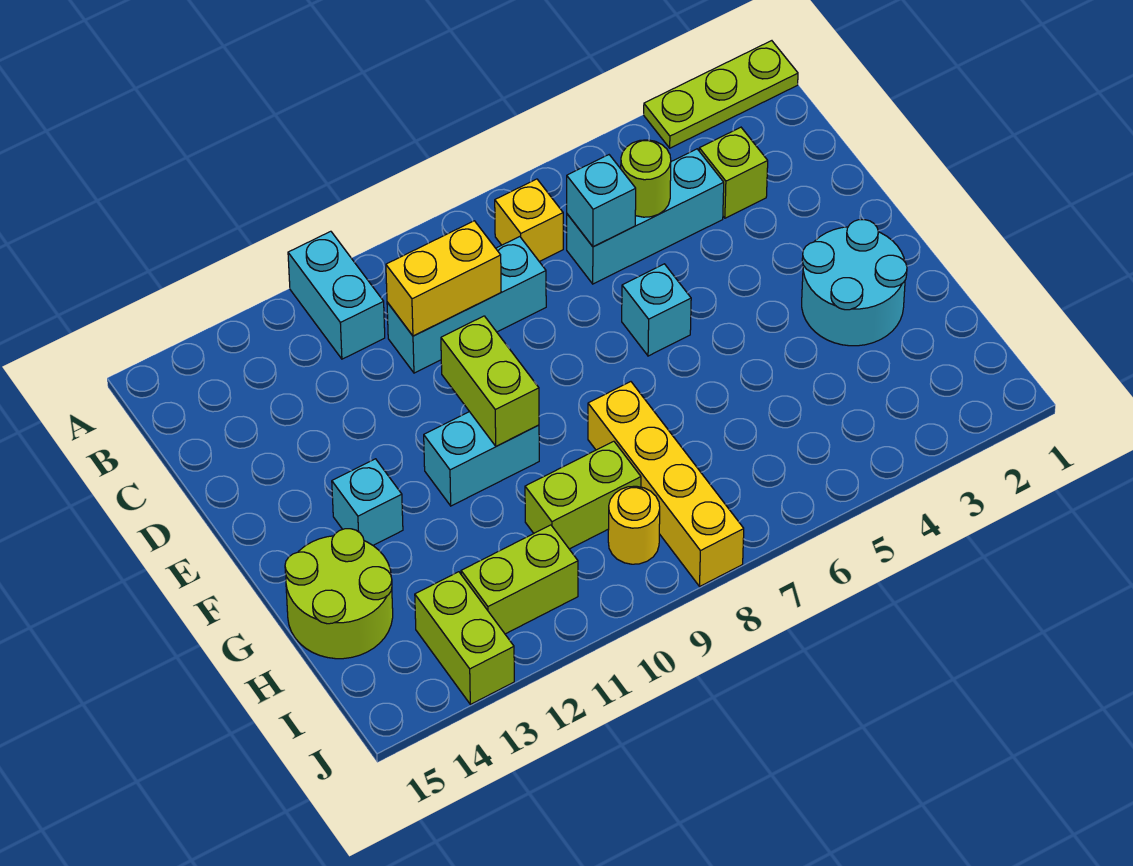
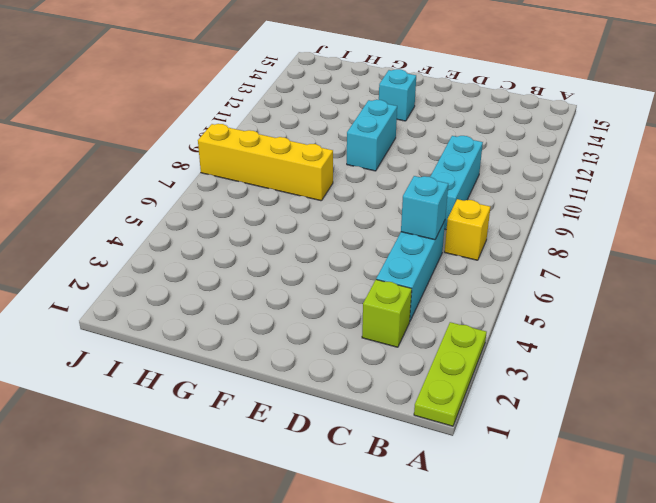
none -> cyan 1x2 brick [288,231,385,359]
none -> cyan 1x1 brick [622,264,691,356]
none -> cyan 2x2 round brick [802,220,907,346]

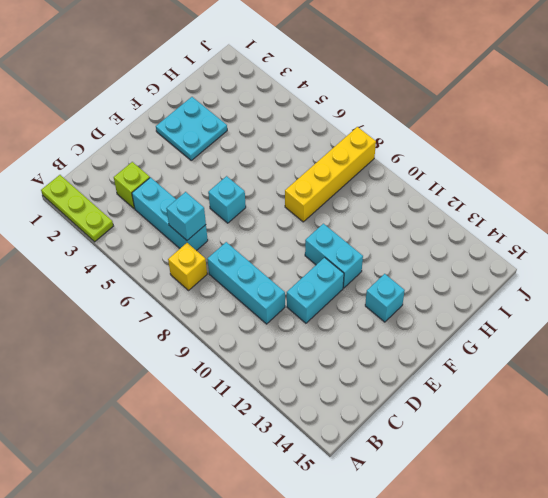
cyan 1x2 brick [287,257,344,323] -> cyan 1x2 brick moved to [288,231,385,359]
cyan 2x2 plate [156,97,227,160] -> cyan 2x2 round brick [802,220,907,346]
none -> lime 2x2 round brick [285,529,393,659]
none -> lime 1x2 brick [525,441,641,549]
none -> yellow 1x1 round brick [608,486,660,564]

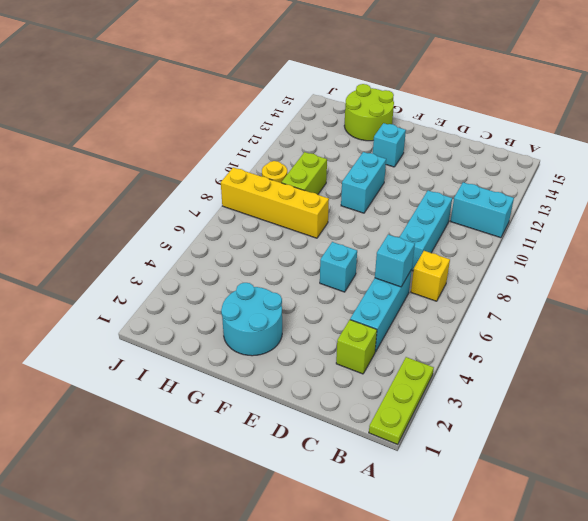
none -> lime 1x2 brick [461,525,578,634]
none -> lime 1x2 brick [415,572,514,704]
none -> lime 1x1 round brick [621,140,671,217]

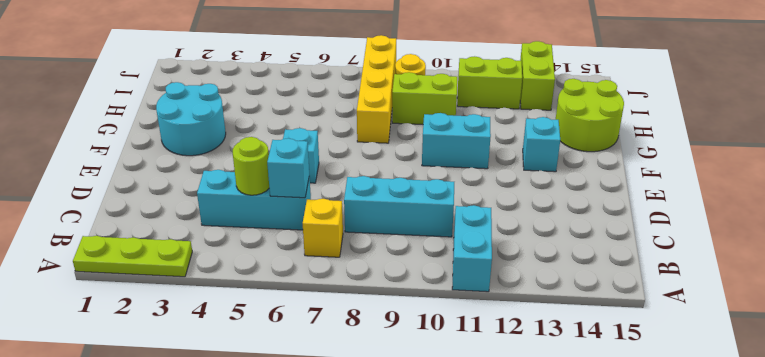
none -> lime 1x1 brick [699,127,768,218]
none -> yellow 1x2 brick [386,221,501,336]
none -> lime 1x2 brick [441,316,539,446]

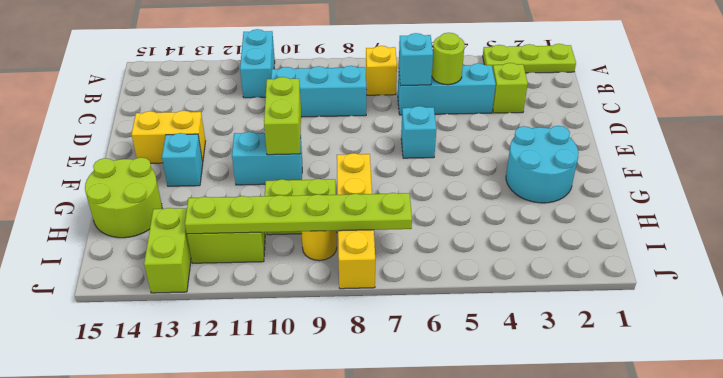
yellow 1x2 brick [132,111,205,163] -> yellow 1x2 brick moved to [386,221,501,336]
lime 1x6 plate [185,193,412,234] -> none

